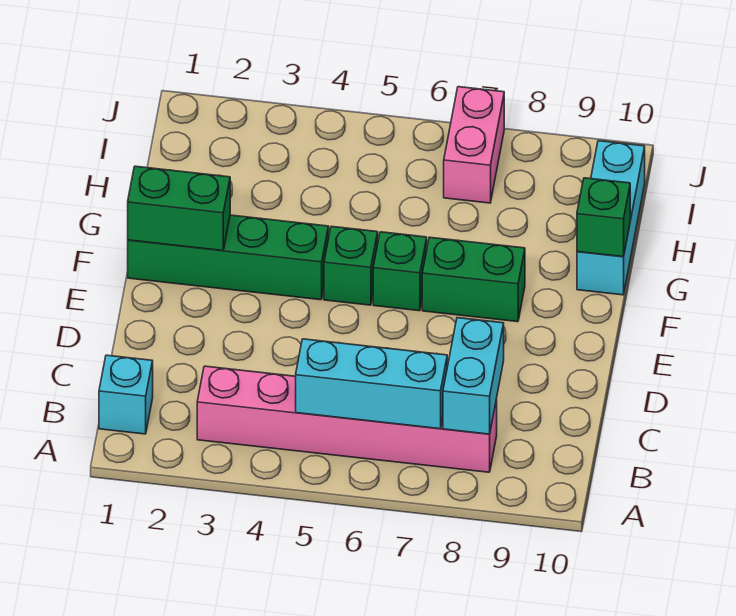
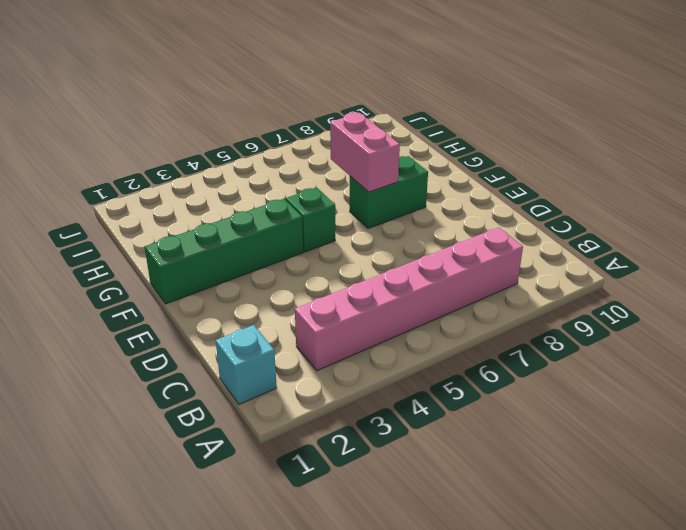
pink 1x2 brick [330,112,400,192] -> pink 1x2 brick moved to [444,87,504,203]
none -> green 1x1 brick [373,232,427,311]
none -> cyan 1x3 brick [577,141,645,295]
none -> cyan 1x3 brick [296,339,447,429]

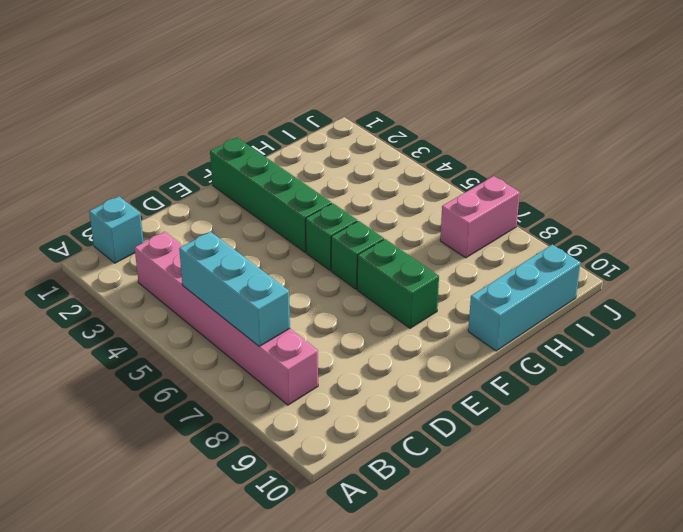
none -> cyan 1x2 brick [443,318,504,434]
none -> green 1x2 brick [128,166,230,251]
none -> green 1x1 brick [577,178,630,257]

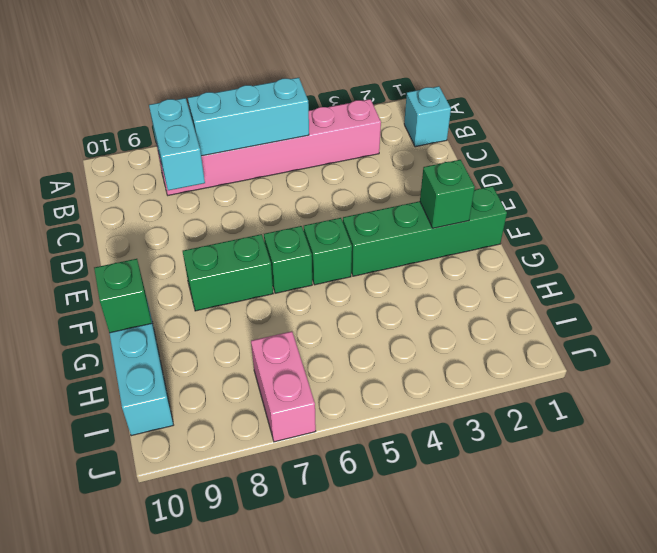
green 1x1 brick [420,160,475,228] -> green 1x2 brick [128,166,230,251]

